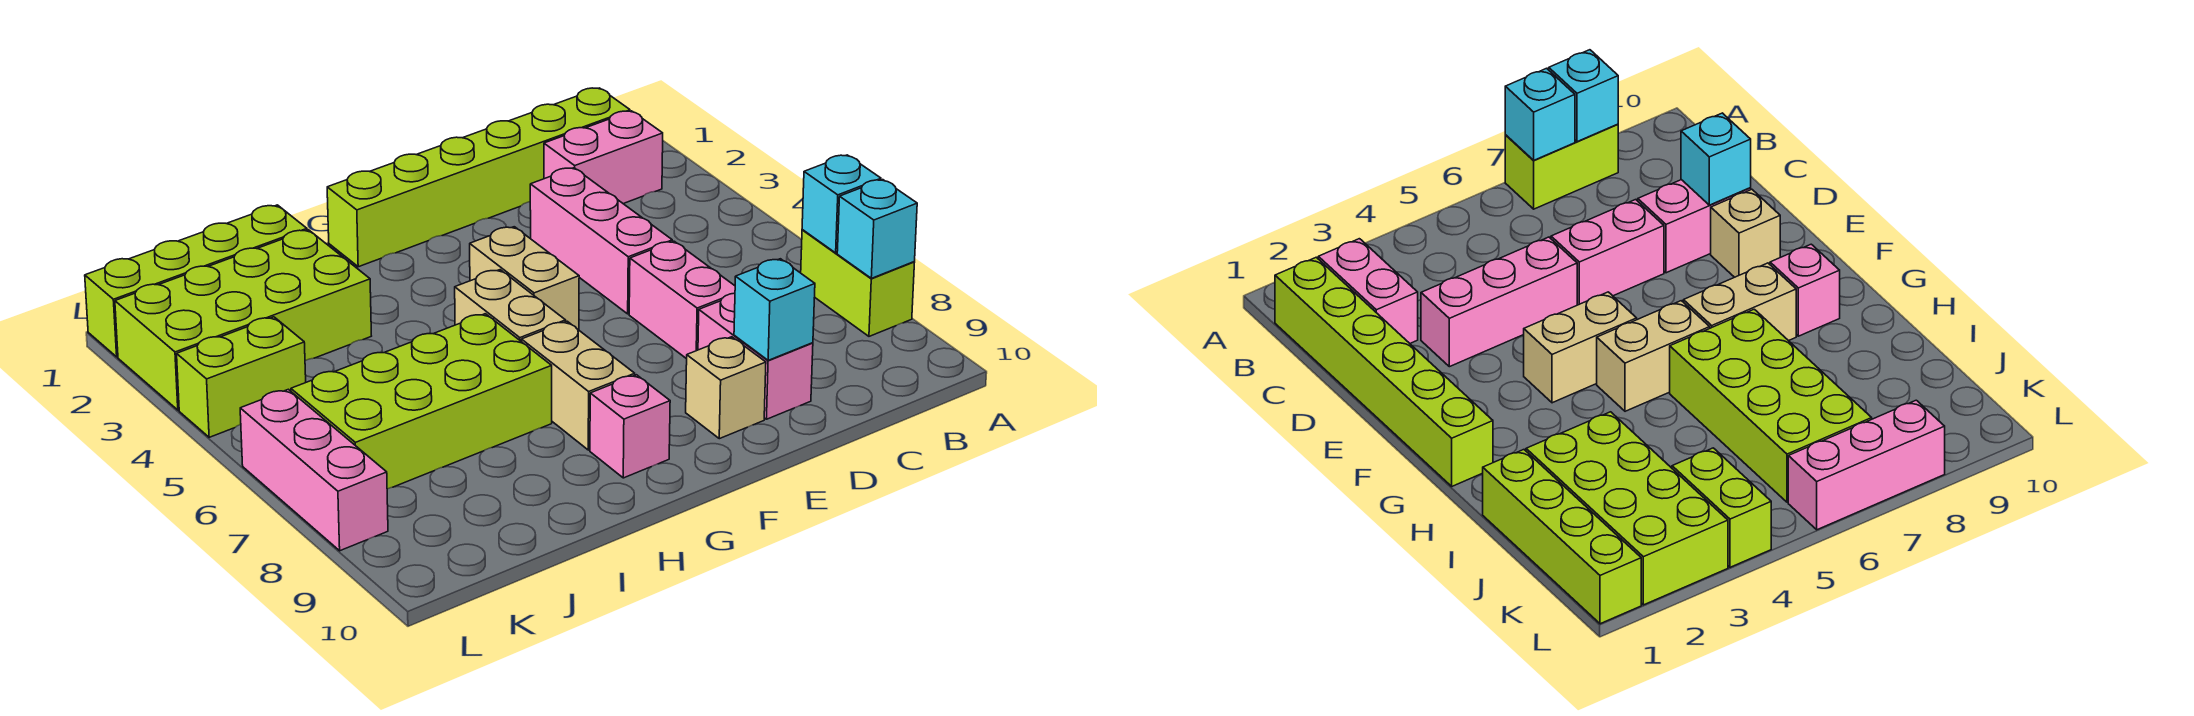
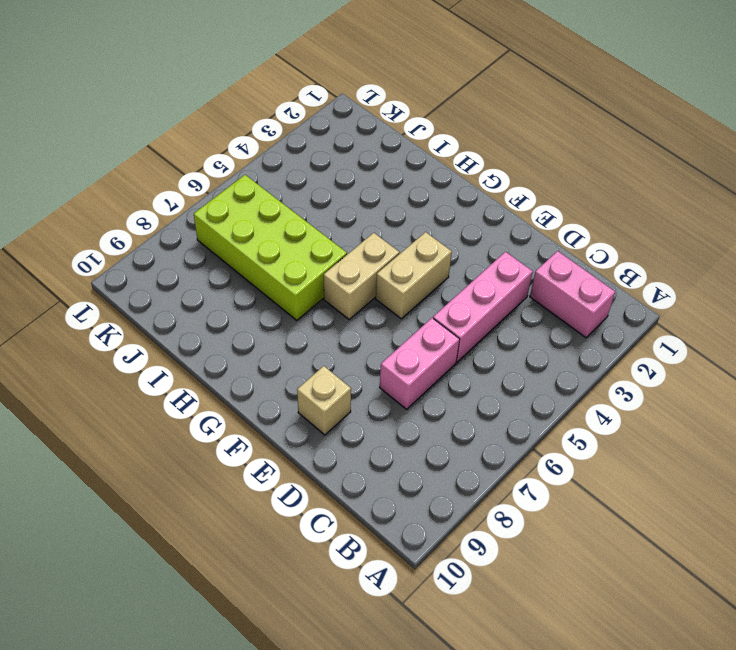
none -> lime 1x2 brick [801,230,915,336]
none -> lime 1x6 brick [327,88,630,267]
none -> pink 1x2 brick [698,293,813,419]

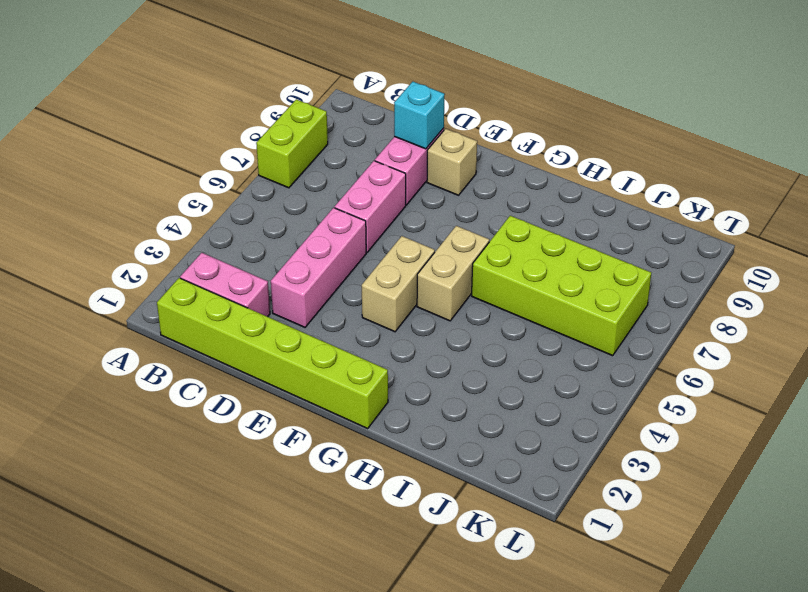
none -> tan 1x2 brick [521,321,635,450]
none -> pink 1x1 brick [590,375,670,478]
none -> lime 1x4 brick [85,205,307,357]

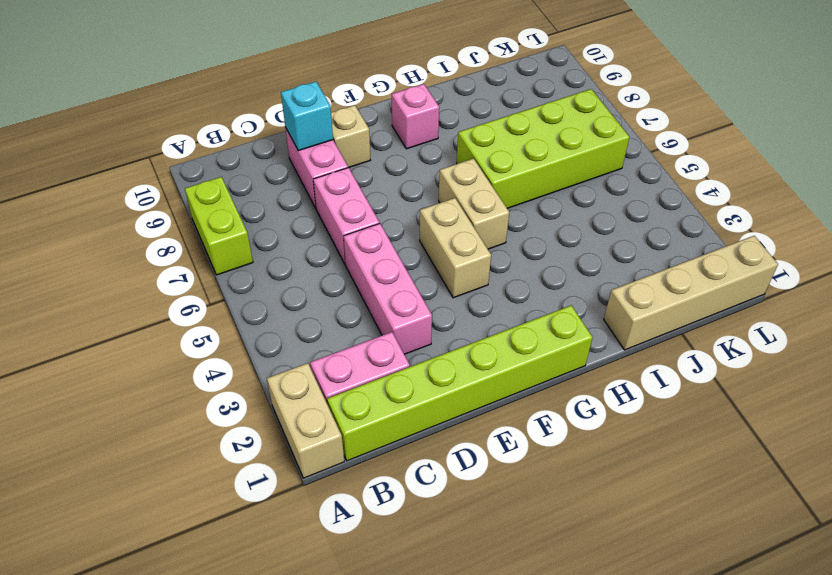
tan 1x2 brick [267,363,344,478] -> tan 1x2 brick moved to [521,321,635,450]
tan 1x4 brick [604,236,778,350] -> lime 1x4 brick [85,205,307,357]
none -> lime 2x4 brick [115,230,371,410]
none -> lime 1x2 brick [177,317,306,437]
none -> pink 1x3 brick [240,389,388,551]

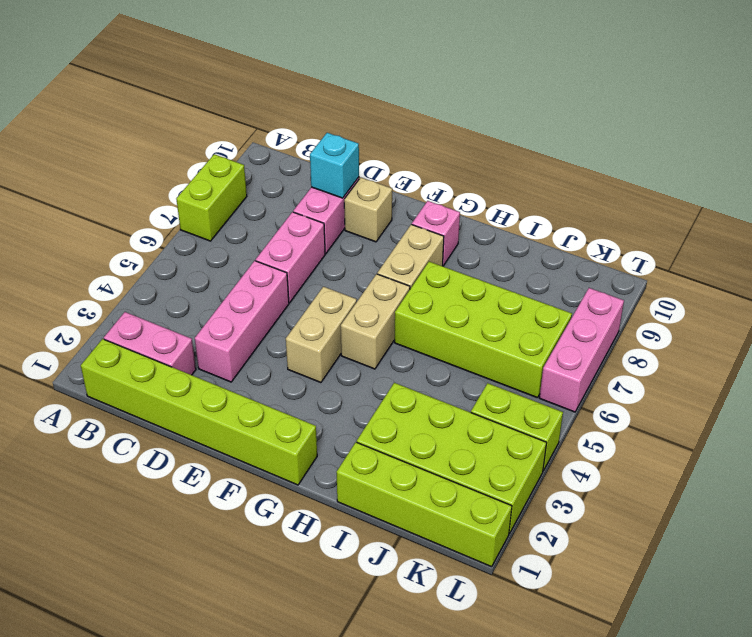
none -> cyan 1x1 brick [802,155,881,253]
none -> cyan 1x1 brick [837,180,917,278]

